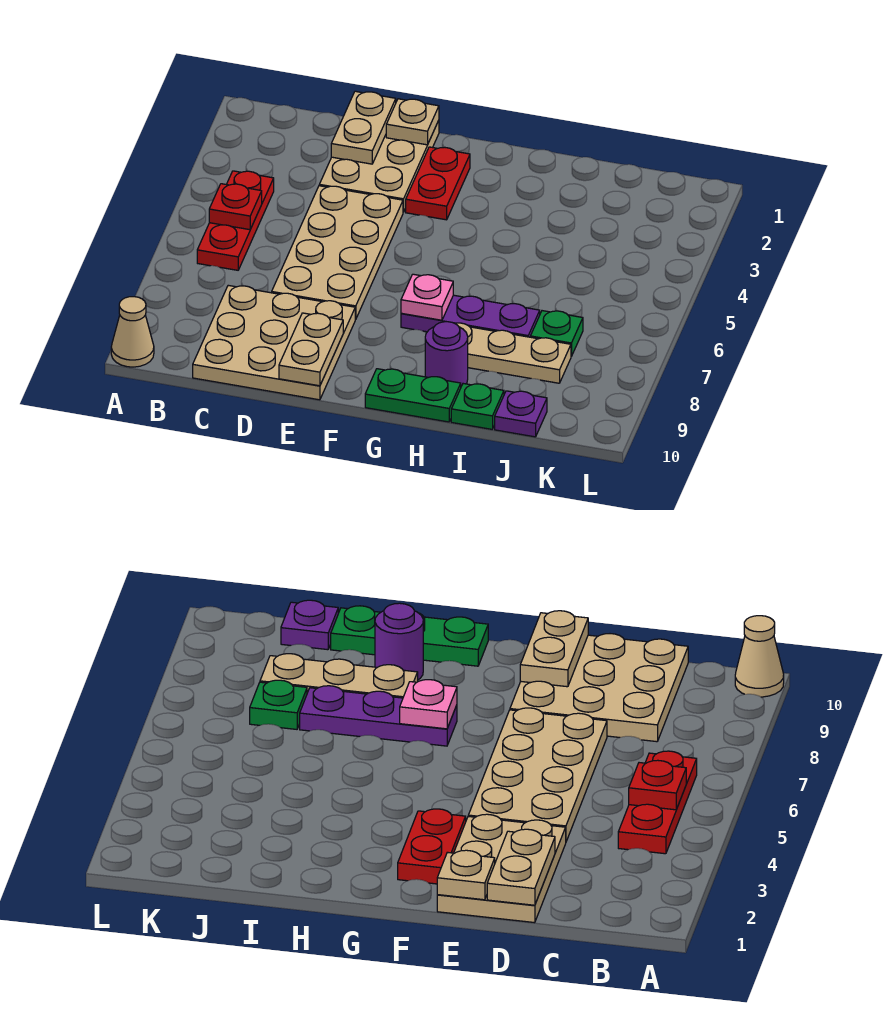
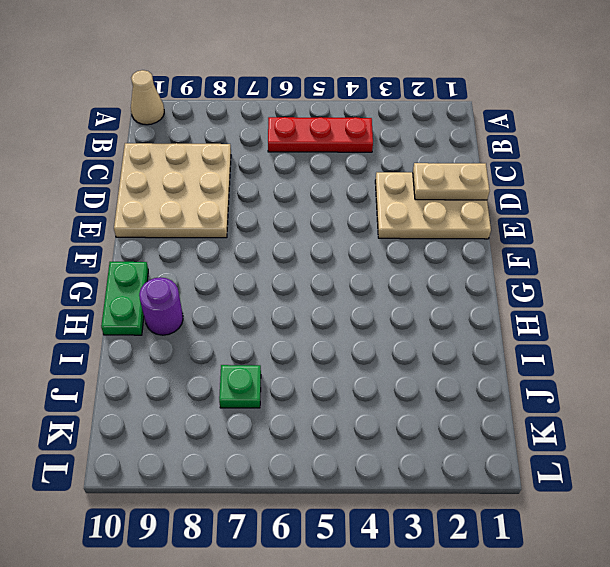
none -> tan 2x4 plate [272,186,403,320]
none -> red 1x2 plate [406,147,470,220]
none -> purple 1x3 plate [401,295,540,337]

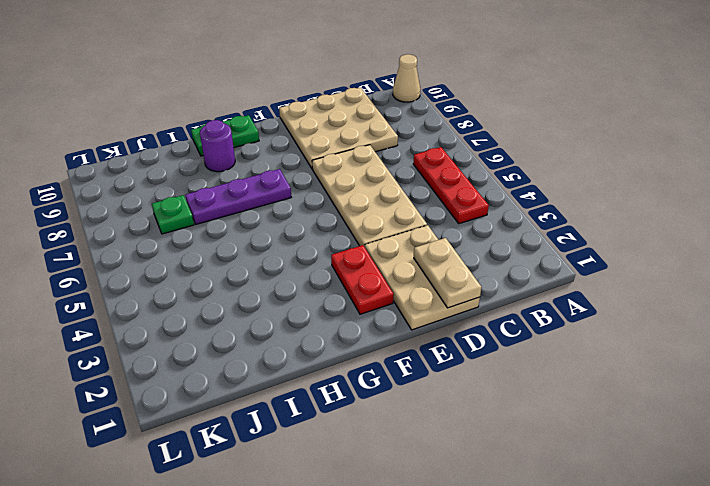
none -> tan 1x3 plate [455,323,571,383]
none -> green 1x1 plate [451,384,504,429]
none -> purple 1x1 plate [495,391,547,437]

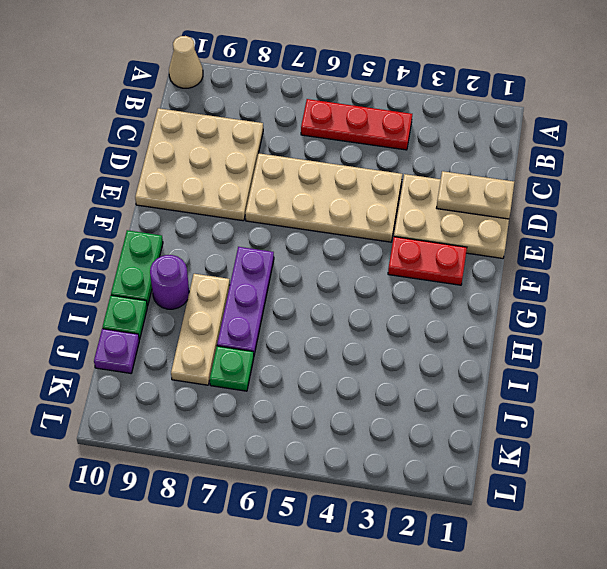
none -> red 1x1 plate [209,184,262,230]
none -> tan 1x1 plate [386,99,439,145]
none -> tan 1x2 plate [279,313,343,386]

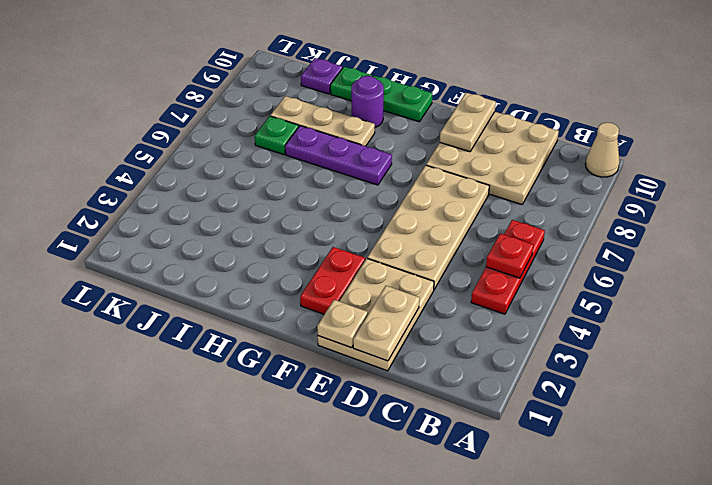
none -> pink 1x1 plate [401,274,453,320]

